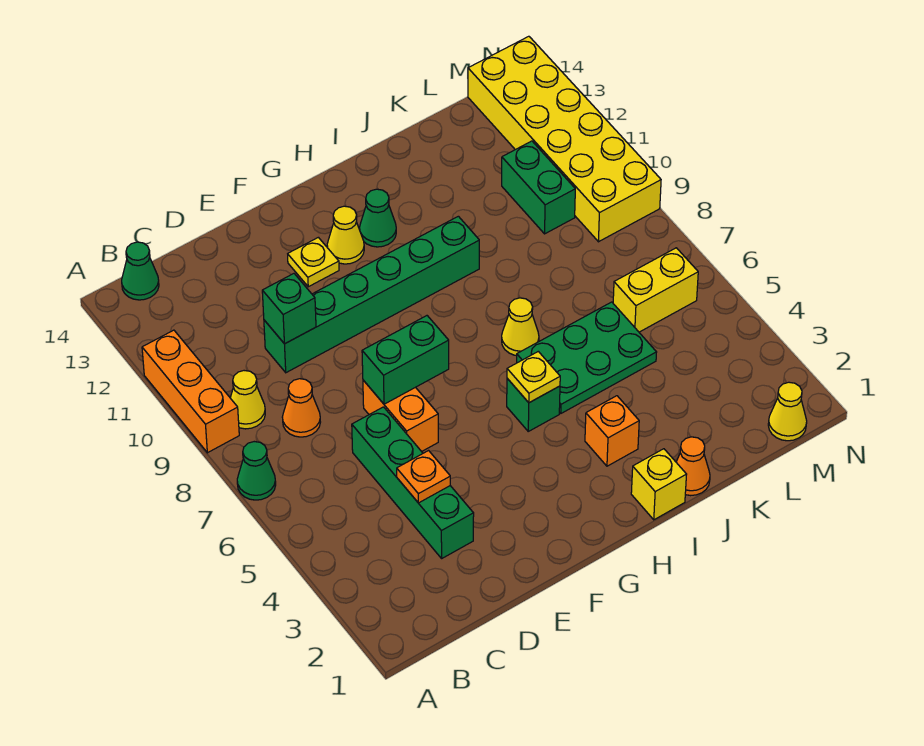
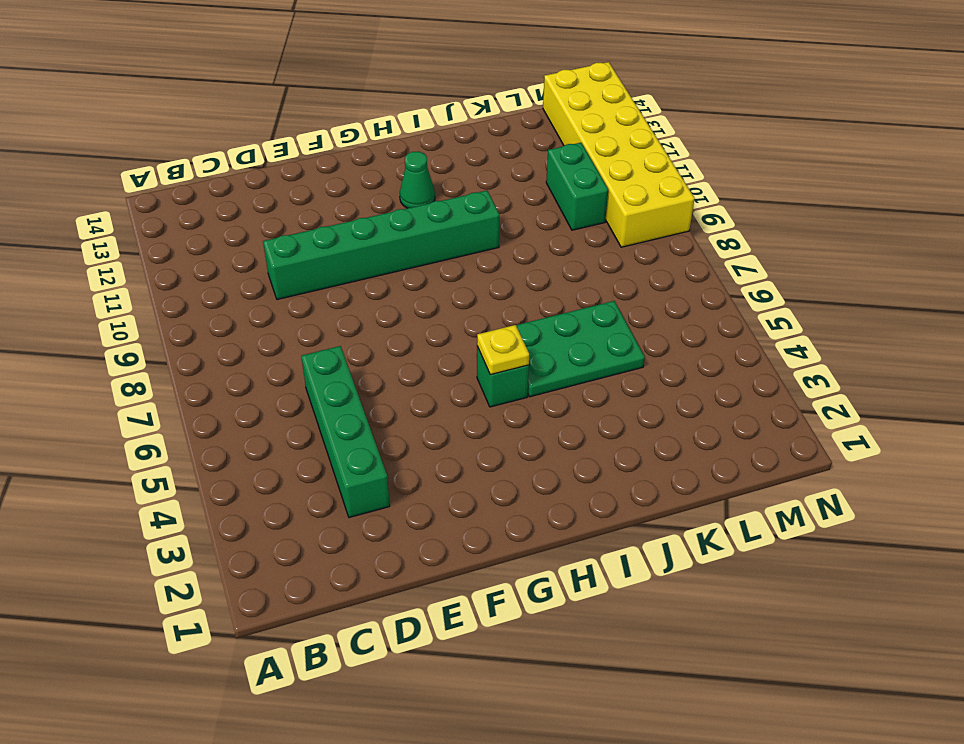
none -> green 1x1 cone [237,442,276,500]
none -> orange 1x3 brick [142,330,239,453]
none -> yellow 1x1 cone [230,371,265,429]

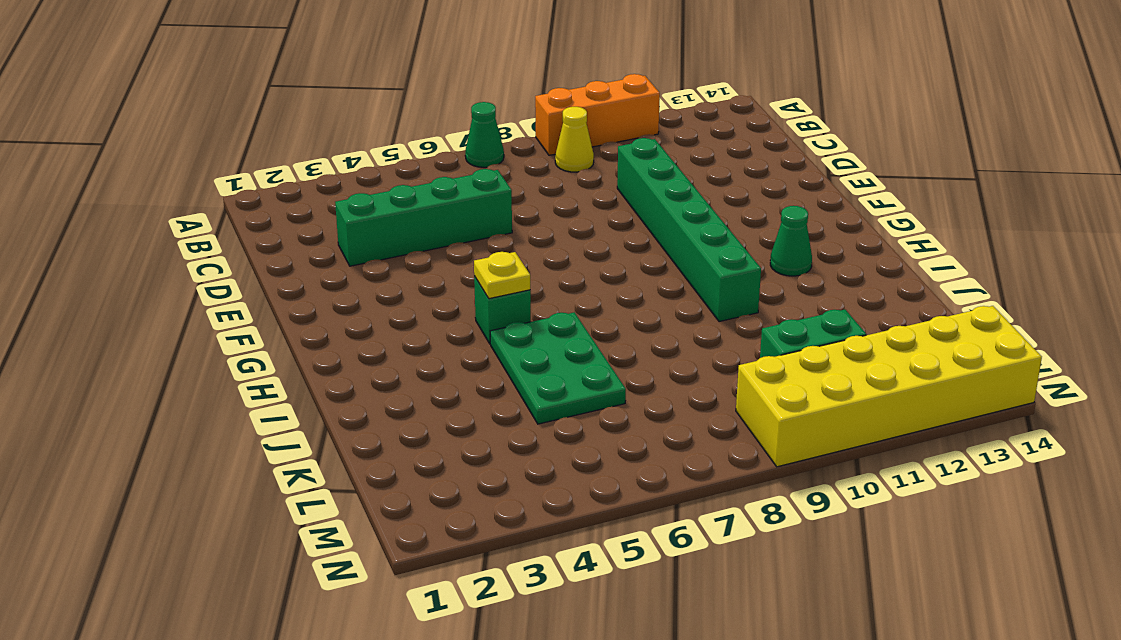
none -> green 1x1 cone [122,242,159,300]
none -> orange 1x1 cone [283,379,320,437]
none -> orange 1x2 brick [363,380,438,452]

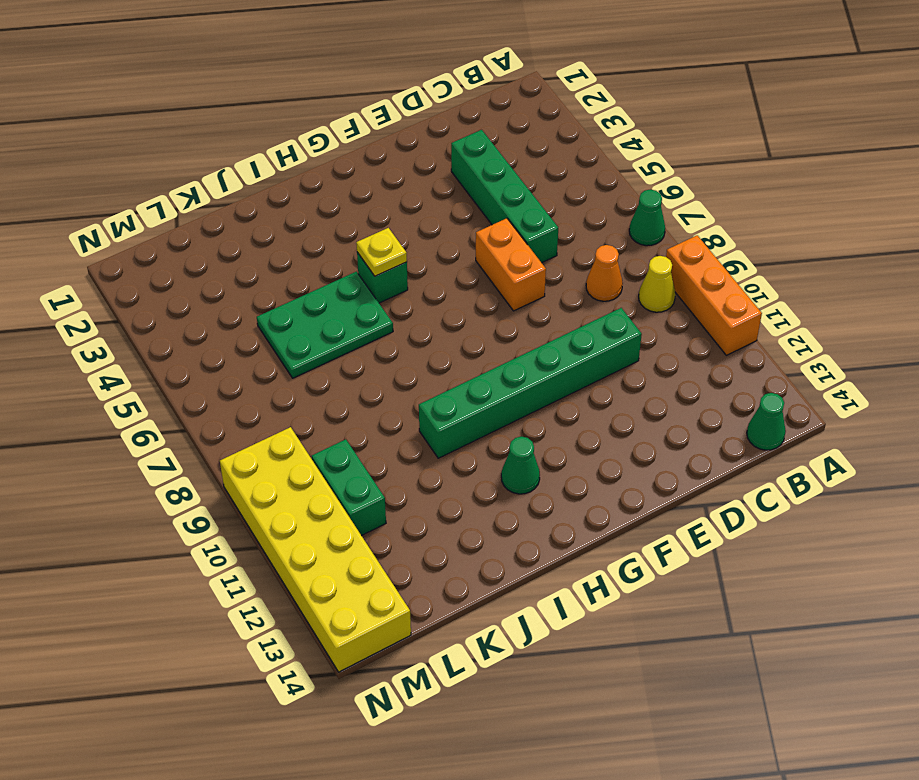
none -> yellow 1x1 plate [288,237,339,287]
none -> yellow 1x1 cone [327,206,364,264]
none -> yellow 1x1 brick [631,449,687,520]

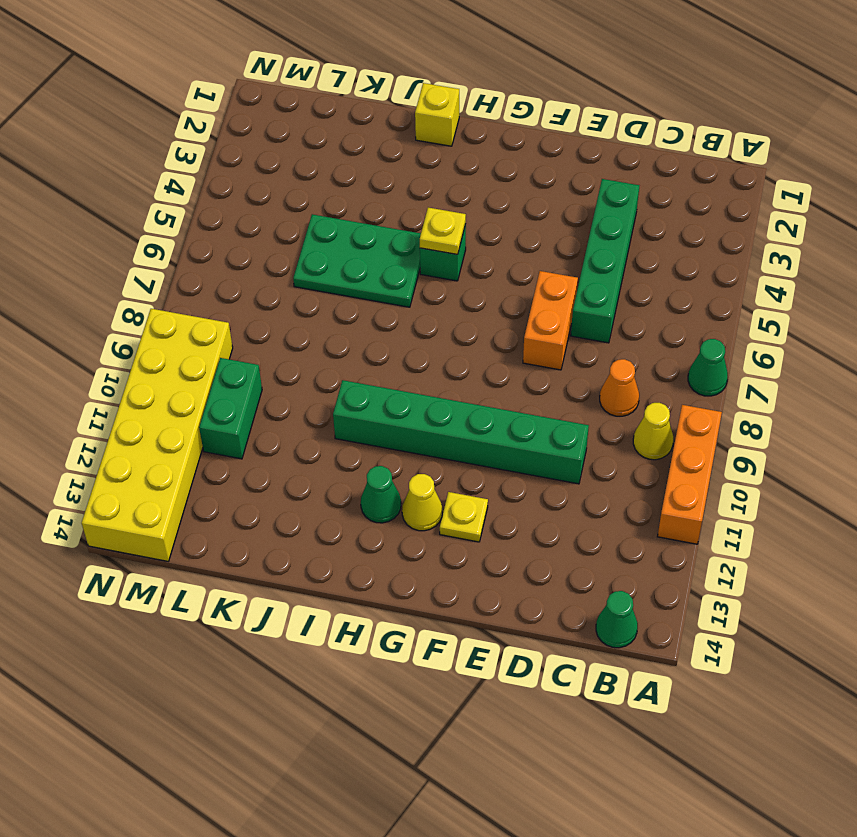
none -> orange 1x1 brick [585,396,639,466]
none -> yellow 1x1 cone [502,298,539,356]
none -> orange 1x1 cone [676,437,710,496]

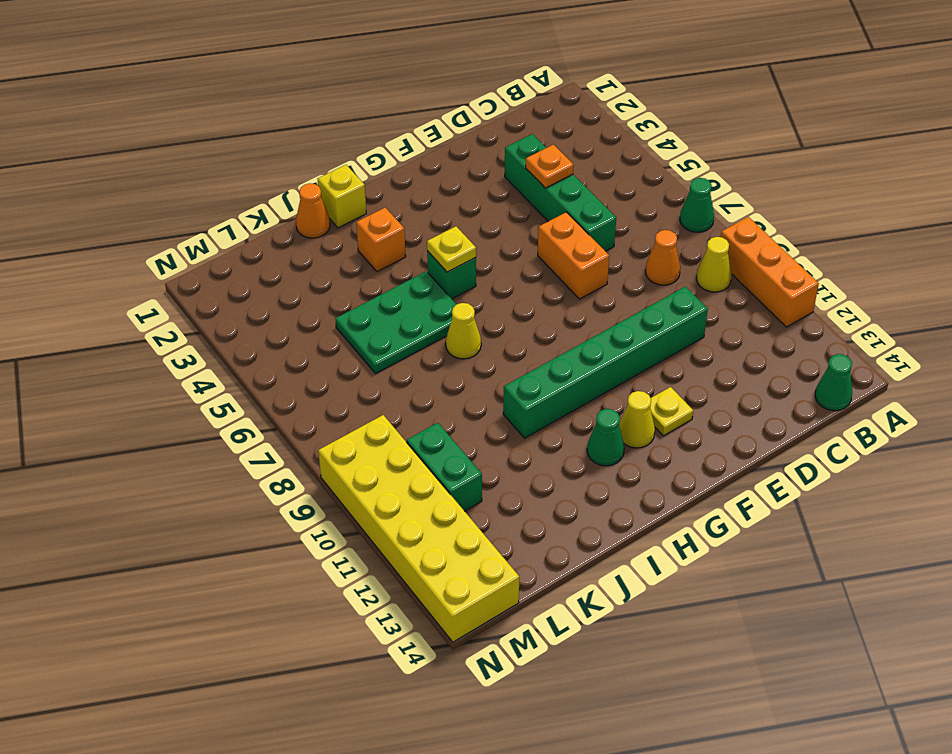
none -> yellow 1x2 brick [613,248,698,332]
none -> yellow 1x1 cone [768,382,807,441]
none -> green 1x1 brick [262,274,316,344]

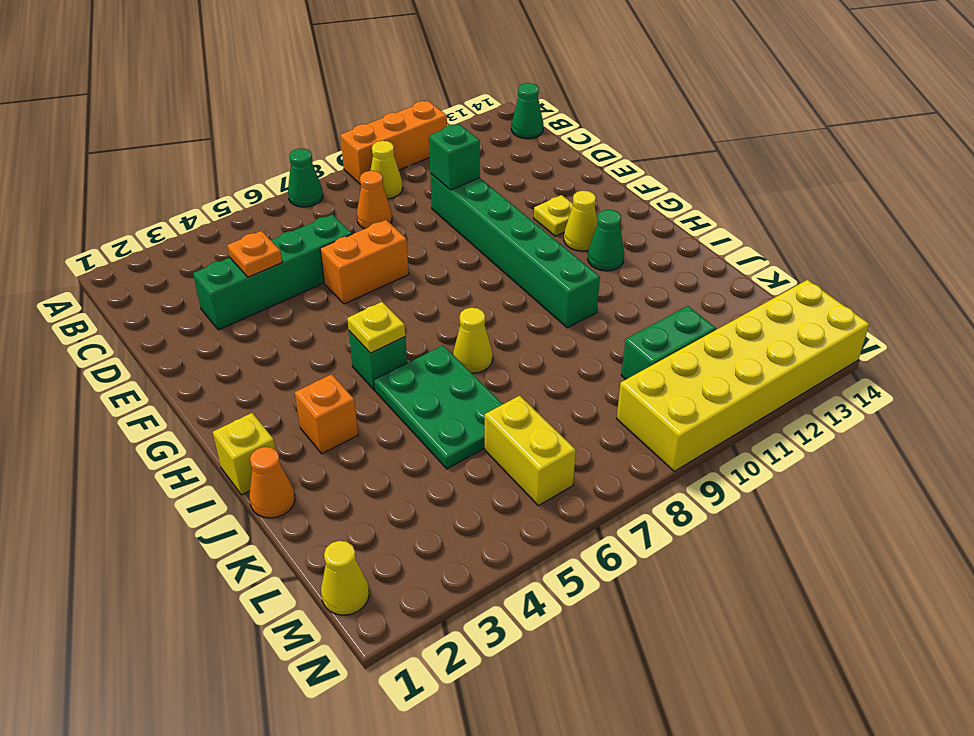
none -> green 1x2 brick [362,316,449,404]

